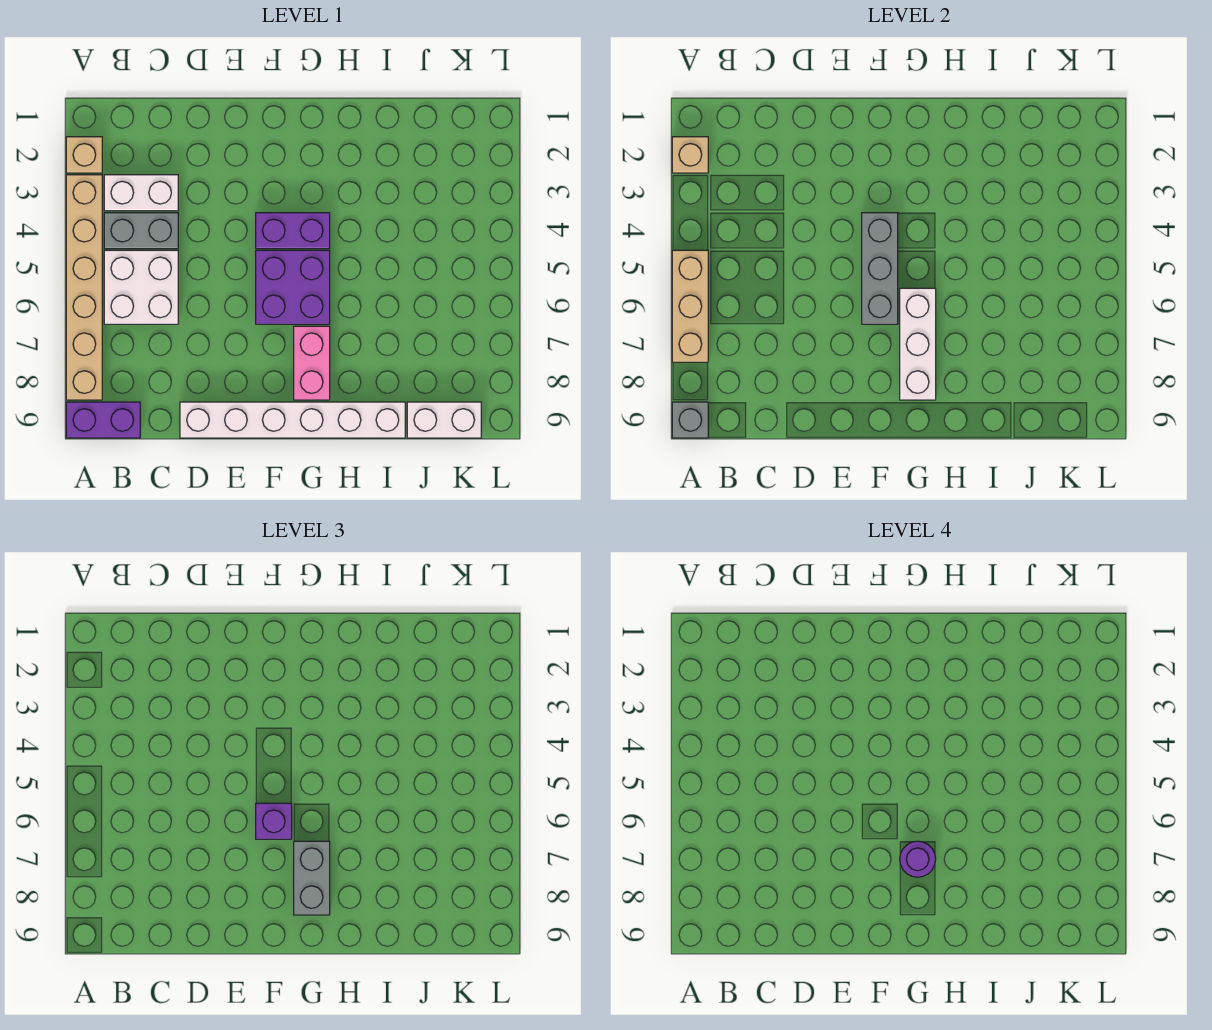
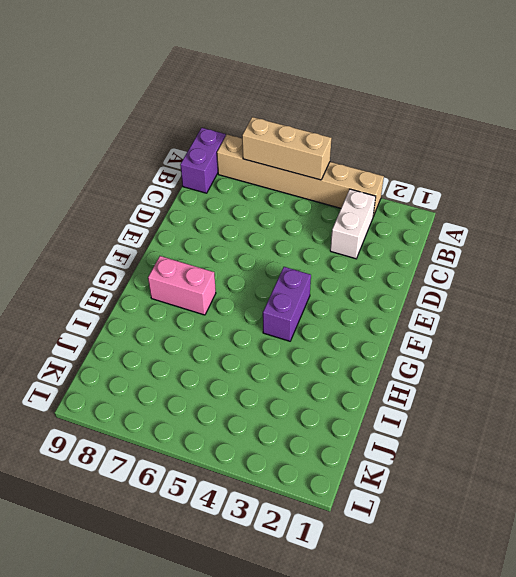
none -> tan 1x1 brick [66,137,102,173]
none -> grey 1x2 brick [104,213,178,249]
none -> white 2x2 brick [104,250,178,324]

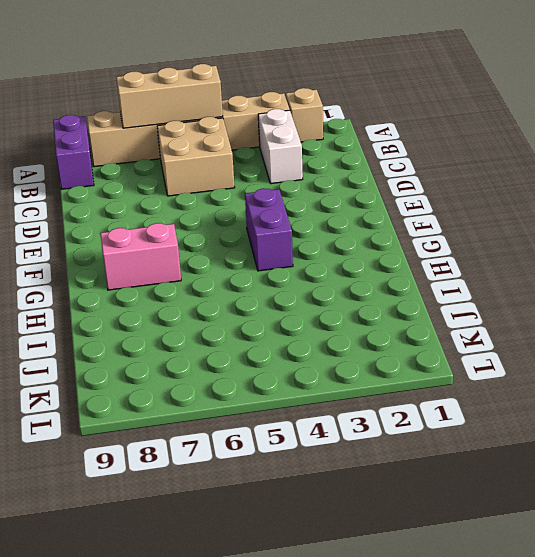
tan 2x2 brick [157,117,235,196] -> white 2x2 brick [104,250,178,324]
none -> grey 1x2 brick [104,213,178,249]
none -> white 1x6 brick [180,402,405,438]
none -> purple 2x2 brick [256,250,330,324]

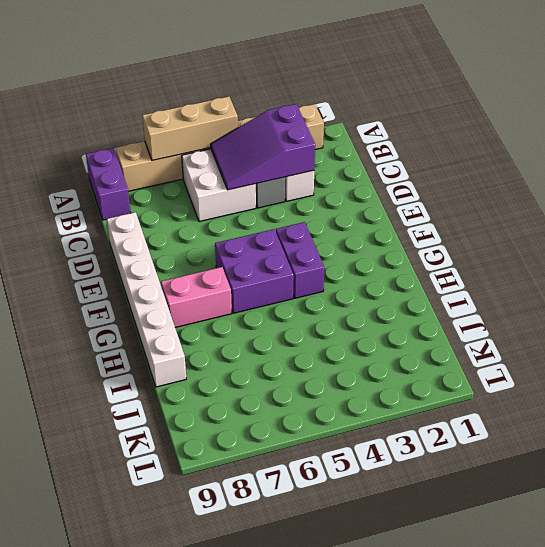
purple 2x3 slope [211,104,315,190] -> none
none -> white 1x2 brick [407,402,481,438]
none -> tan 1x1 brick [672,137,708,173]
none -> grey 1x1 brick [672,402,708,438]

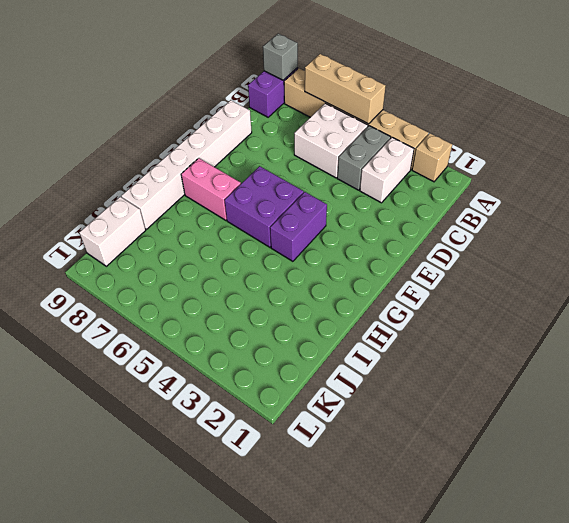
none -> tan 1x1 brick [672,137,708,173]
none -> grey 1x3 brick [862,213,898,324]
none -> white 1x3 brick [900,288,936,400]

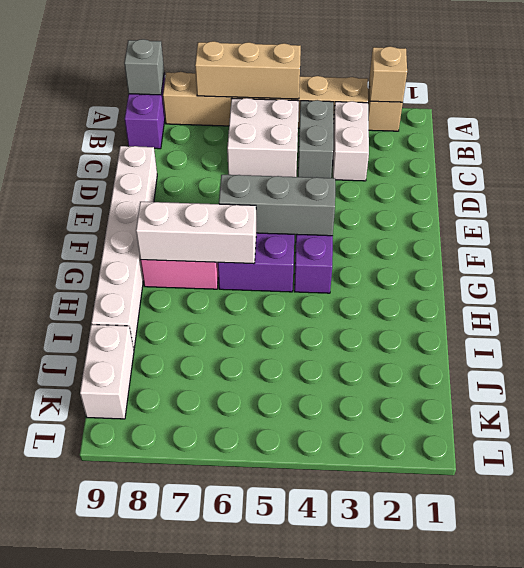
none -> purple 1x1 brick [256,803,292,839]
none -> grey 1x2 brick [294,841,330,915]
none -> purple 1x1 round brick [900,841,936,877]

